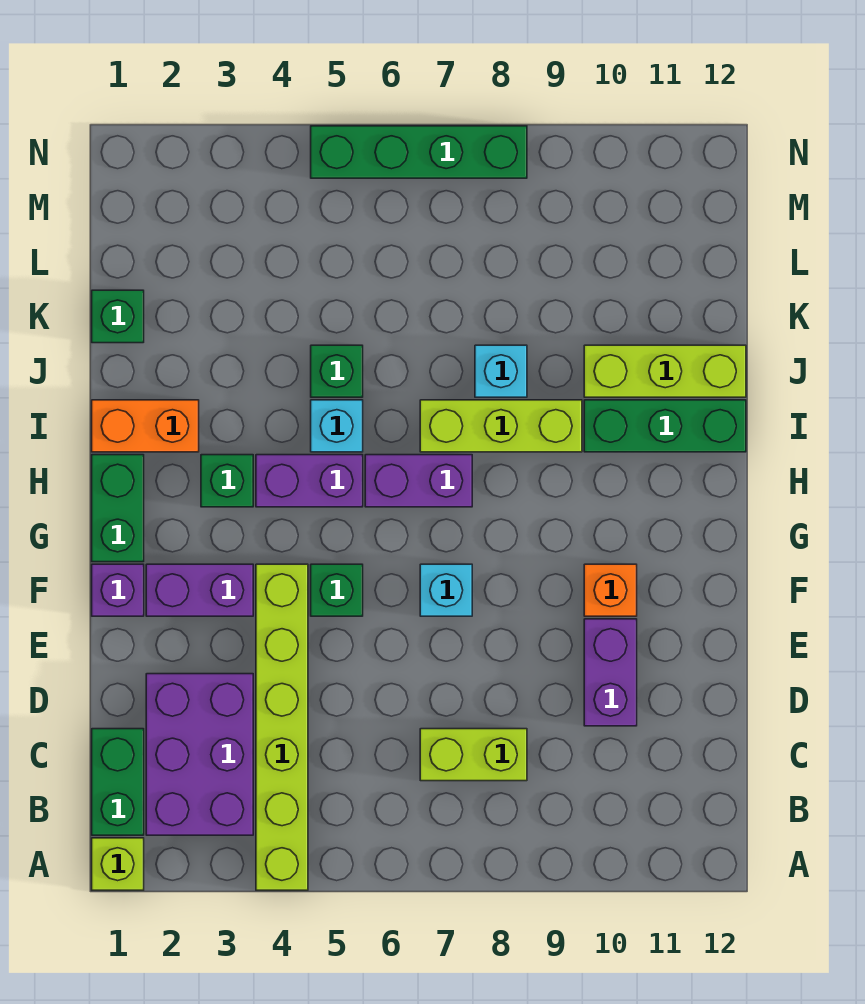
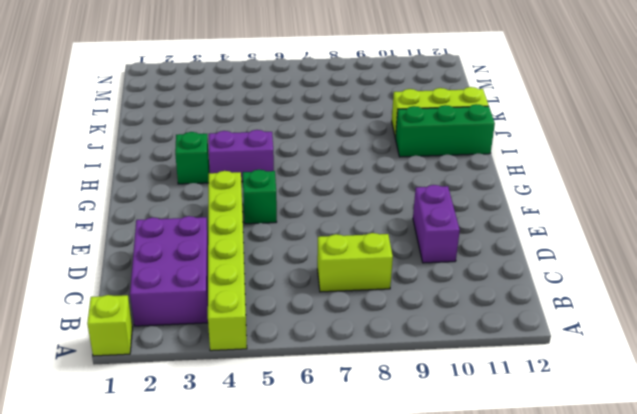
none -> green 1x2 brick [92,729,144,835]
none -> purple 1x1 brick [92,564,144,616]
none -> purple 1x2 brick [146,564,253,616]

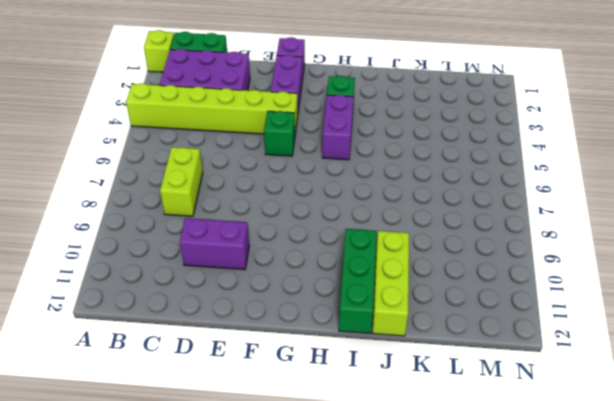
none -> cyan 1x1 brick [420,564,472,616]
none -> orange 1x1 brick [584,564,637,616]
none -> green 1x2 brick [92,455,144,562]

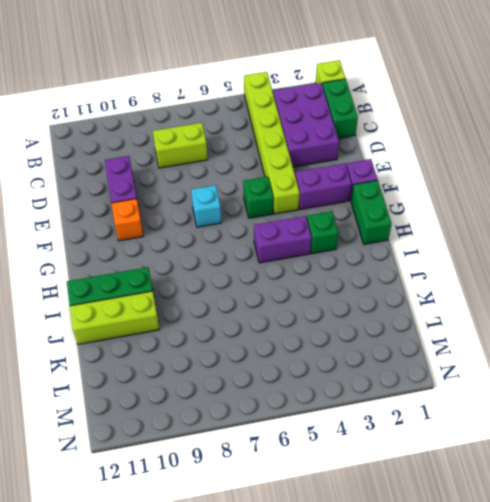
none -> purple 1x2 brick [365,455,472,507]
none -> orange 1x2 brick [92,400,199,452]
none -> cyan 1x1 brick [311,400,363,452]

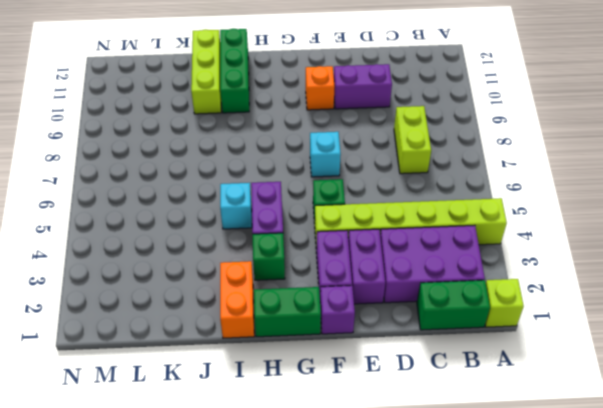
purple 1x2 brick [348,229,385,304] -> purple 1x2 brick moved to [365,455,472,507]
none -> lime 1x3 brick [420,400,582,452]
none -> green 1x1 brick [311,345,363,397]
none -> cyan 1x1 brick [475,345,527,397]

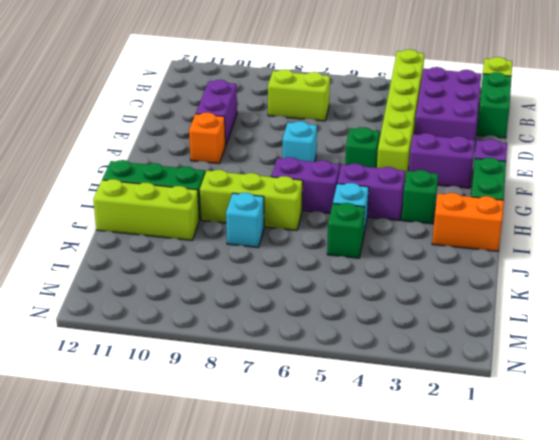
none -> green 1x1 brick [92,290,144,343]
none -> green 1x4 brick [311,126,527,178]

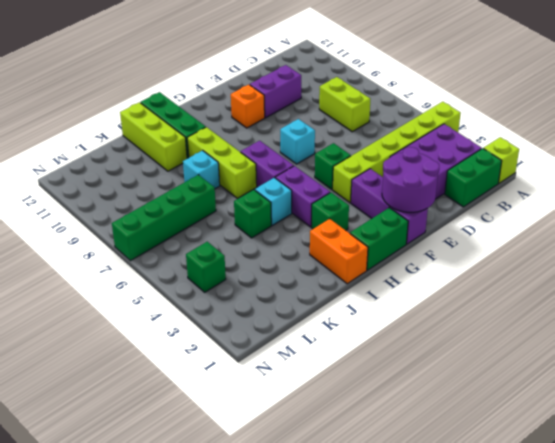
purple 2x2 round brick [382,147,439,212] -> none
green 1x4 brick [112,175,216,261] -> green 1x4 brick turned to [311,126,527,178]
green 1x1 brick [186,242,226,292] -> green 1x1 brick moved to [92,290,144,343]

